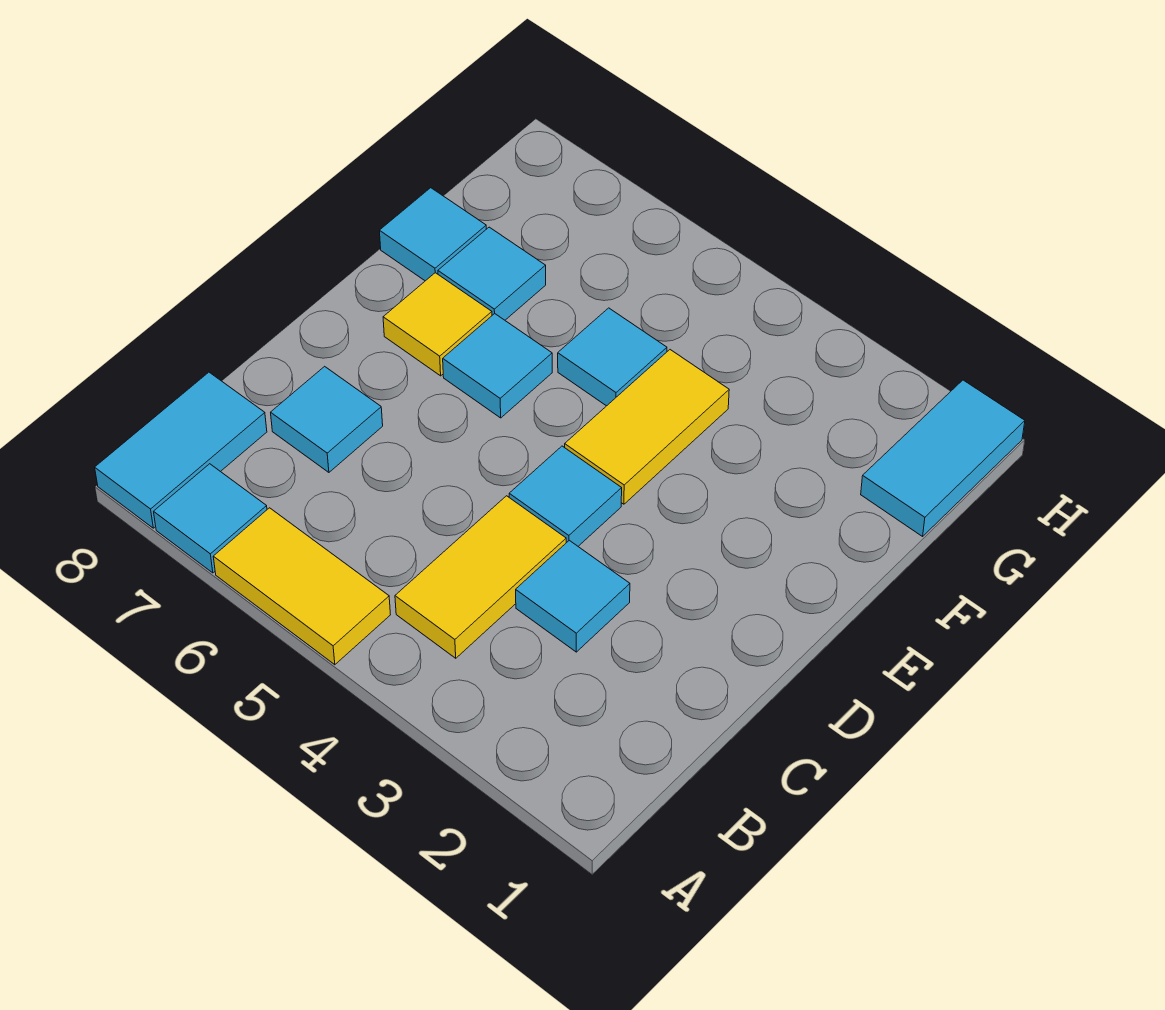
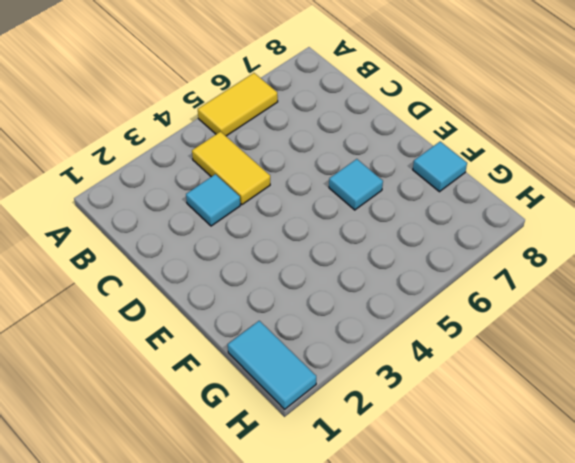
none -> cyan 1x1 tile [154,464,267,573]
none -> cyan 1x2 tile [95,372,267,528]
none -> cyan 1x1 tile [271,366,383,472]

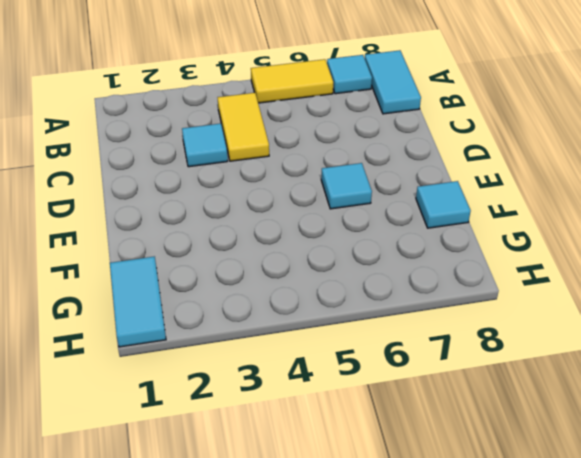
none -> cyan 1x1 tile [271,366,383,472]
none -> cyan 1x1 tile [509,446,622,546]
none -> yellow 1x2 tile [565,350,729,504]

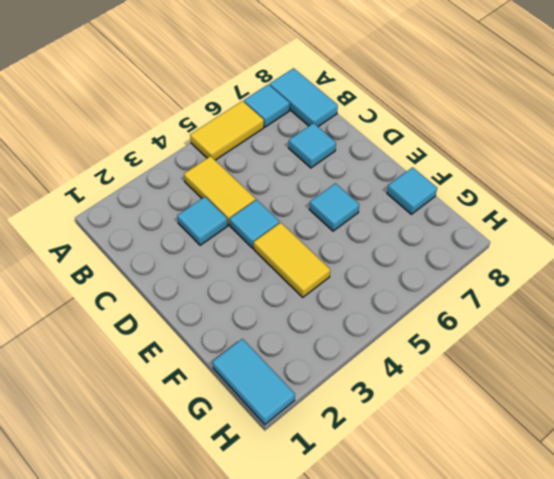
none -> yellow 1x1 tile [383,273,492,376]
none -> cyan 1x1 tile [558,308,667,406]
none -> cyan 1x1 tile [438,227,546,320]

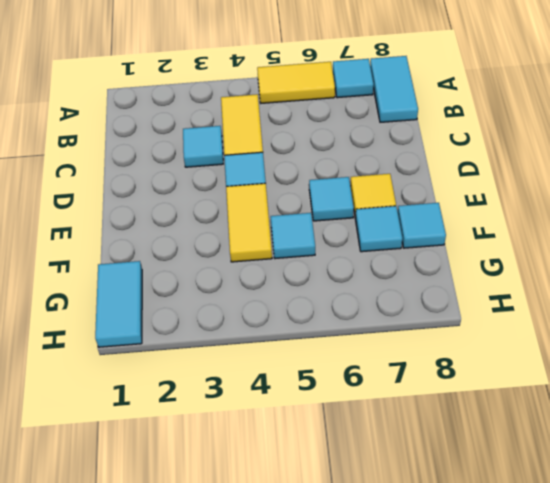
none -> cyan 1x1 tile [271,366,383,472]

